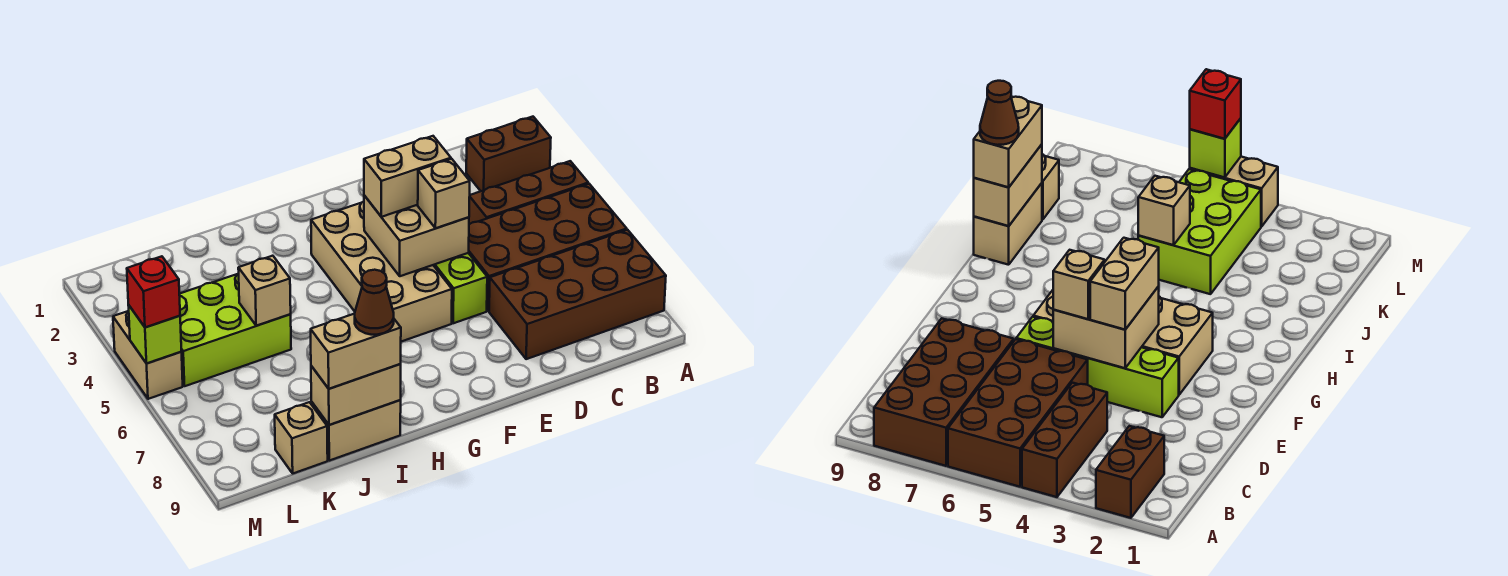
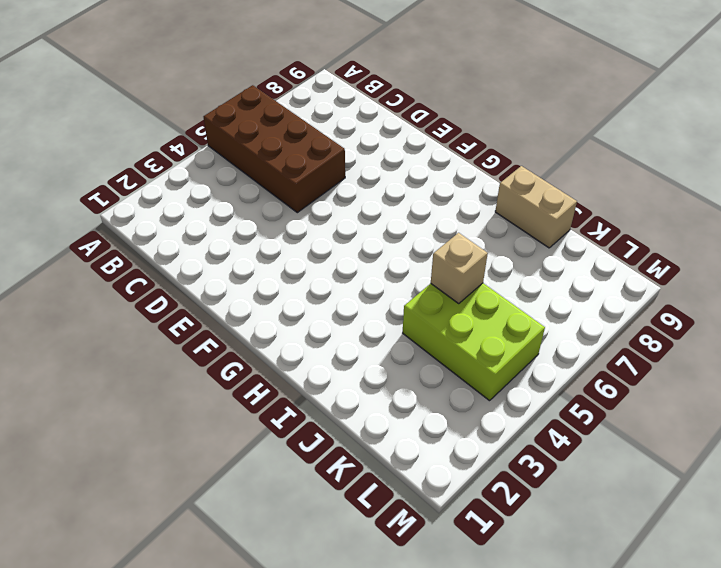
none -> brown 1x2 brick [466,117,551,191]
none -> brown 1x3 brick [469,161,588,224]
none -> brown 2x4 brick [489,230,666,359]

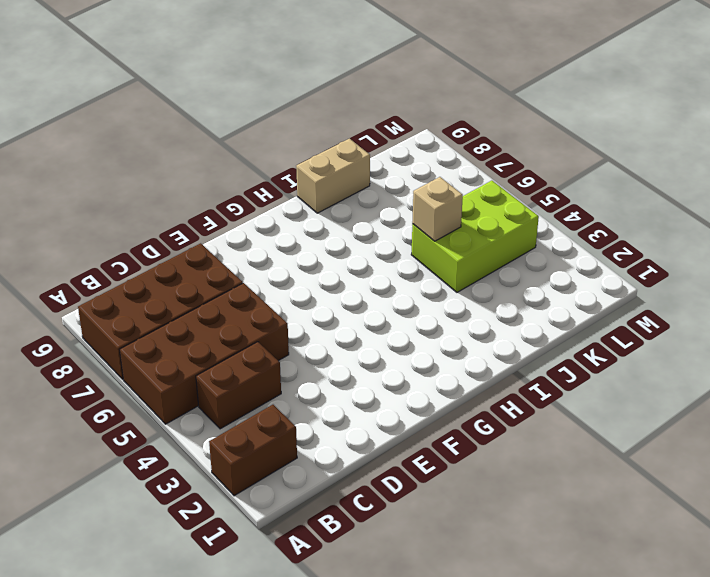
brown 1x2 brick [196,342,281,429] -> brown 1x3 brick [469,161,588,224]
none -> lime 1x4 brick [434,253,487,323]
none -> tan 2x4 brick [311,201,452,342]
none -> tan 1x1 brick [275,402,328,473]

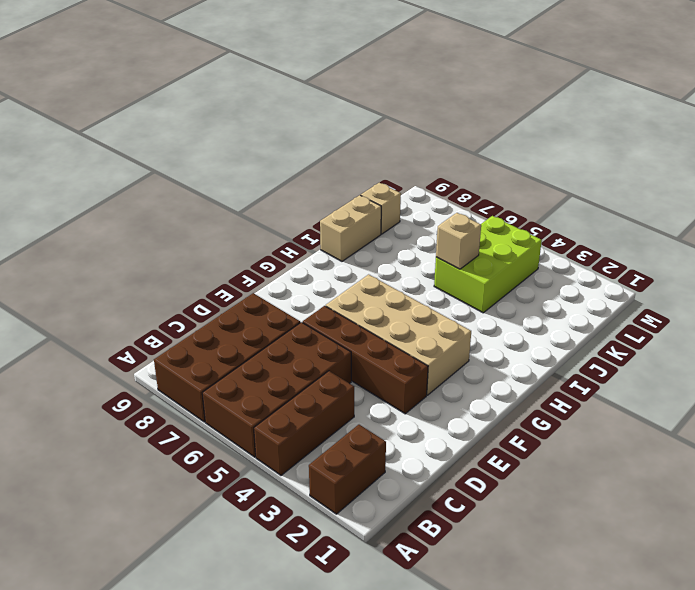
brown 1x4 brick [303,306,428,414] -> lime 1x4 brick [434,253,487,323]
none -> tan 1x2 brick [113,311,183,399]
none -> tan 2x2 brick [364,195,469,276]
none -> tan 1x2 brick [311,364,401,425]

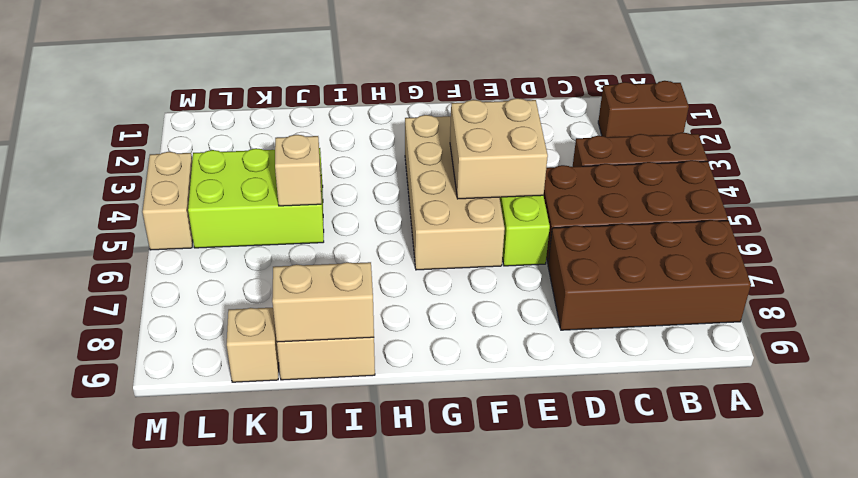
none -> lime 1x1 brick [128,305,181,364]
none -> tan 1x2 brick [364,136,451,217]
none -> tan 1x1 brick [418,159,470,228]

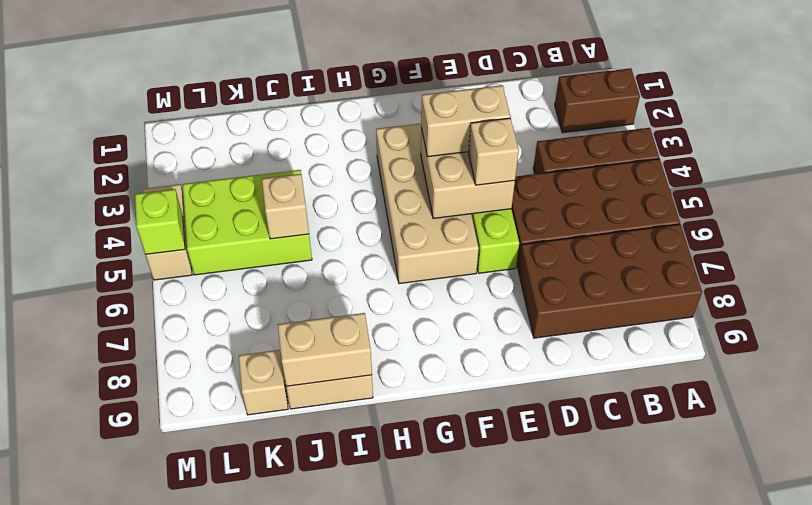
none -> tan 1x2 brick [311,314,401,389]
none -> red 1x1 brick [127,256,180,327]
none -> brown 1x1 cone [355,270,394,335]

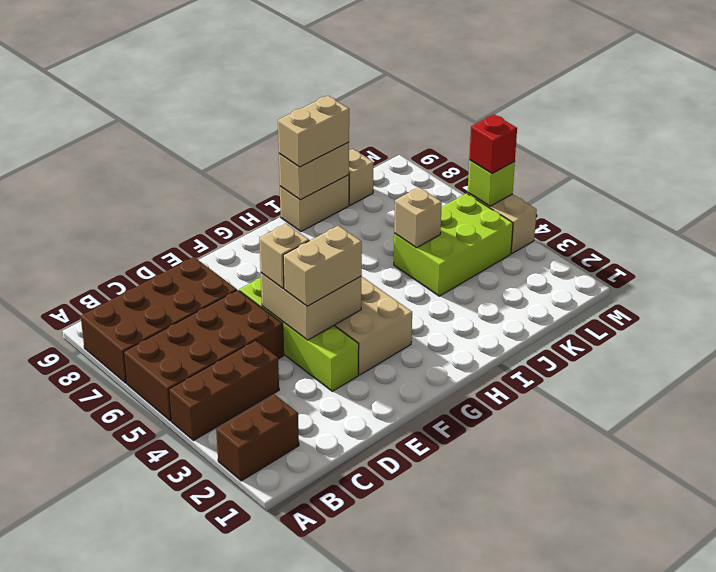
none -> brown 1x1 cone [355,270,394,335]

